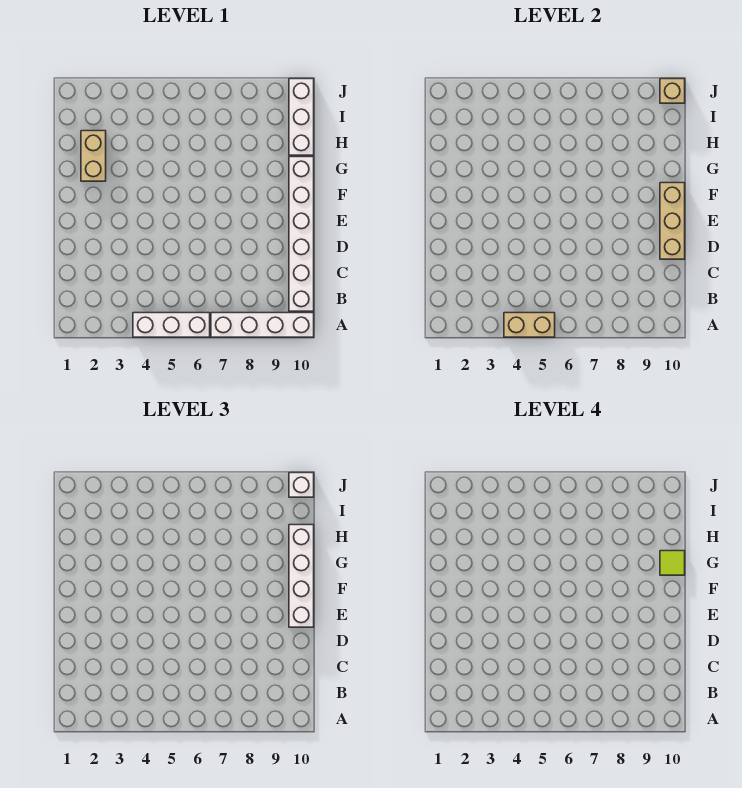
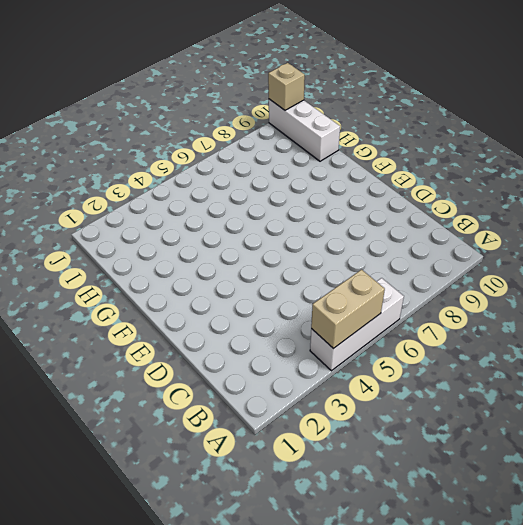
none -> white 1x4 brick [211,313,314,337]
none -> white 1x6 brick [289,157,314,311]

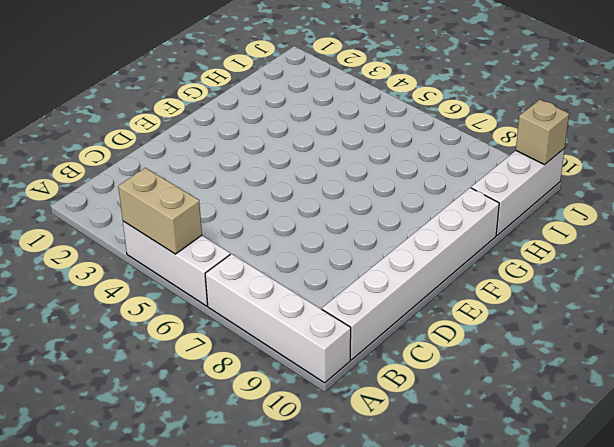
none -> tan 1x2 brick [81,131,106,181]
none -> tan 1x3 brick [660,183,685,259]

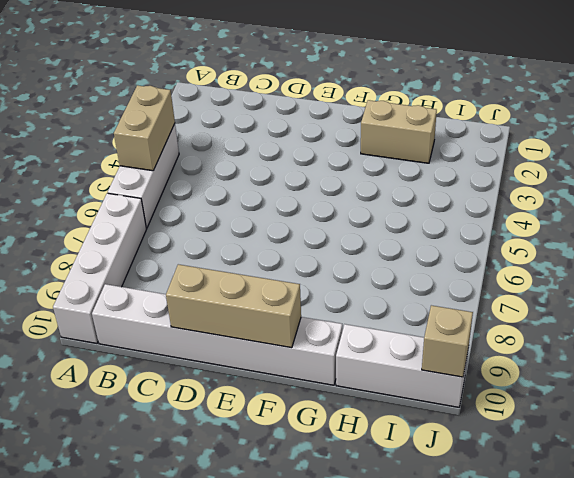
none -> white 1x4 brick [289,525,314,627]
none -> white 1x1 brick [289,473,314,497]

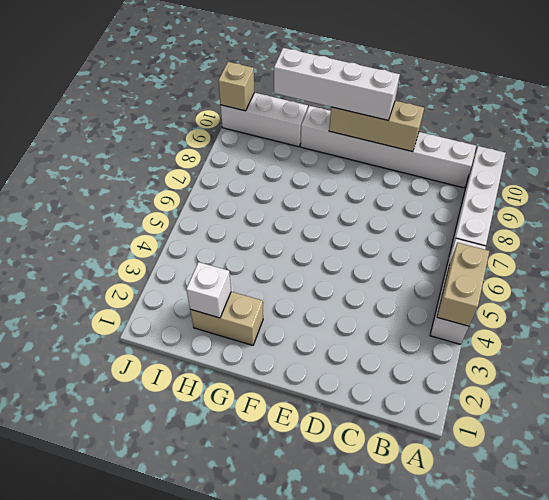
white 1x1 brick [186,262,231,318] -> white 1x1 brick moved to [289,473,314,497]
none -> lime 1x1 tile [660,551,685,575]

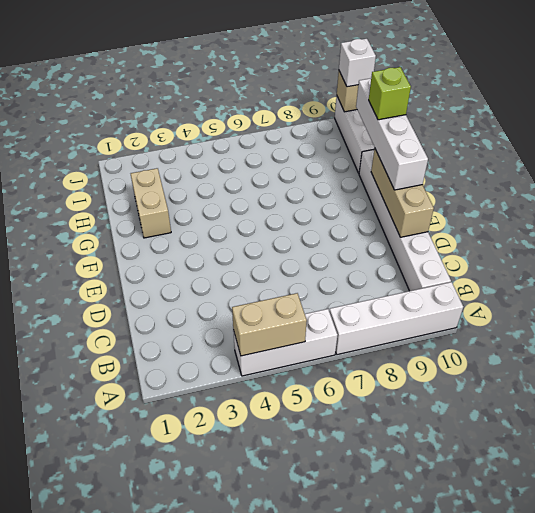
lime 1x1 brick [369,67,411,120] -> lime 1x1 tile [660,551,685,575]

